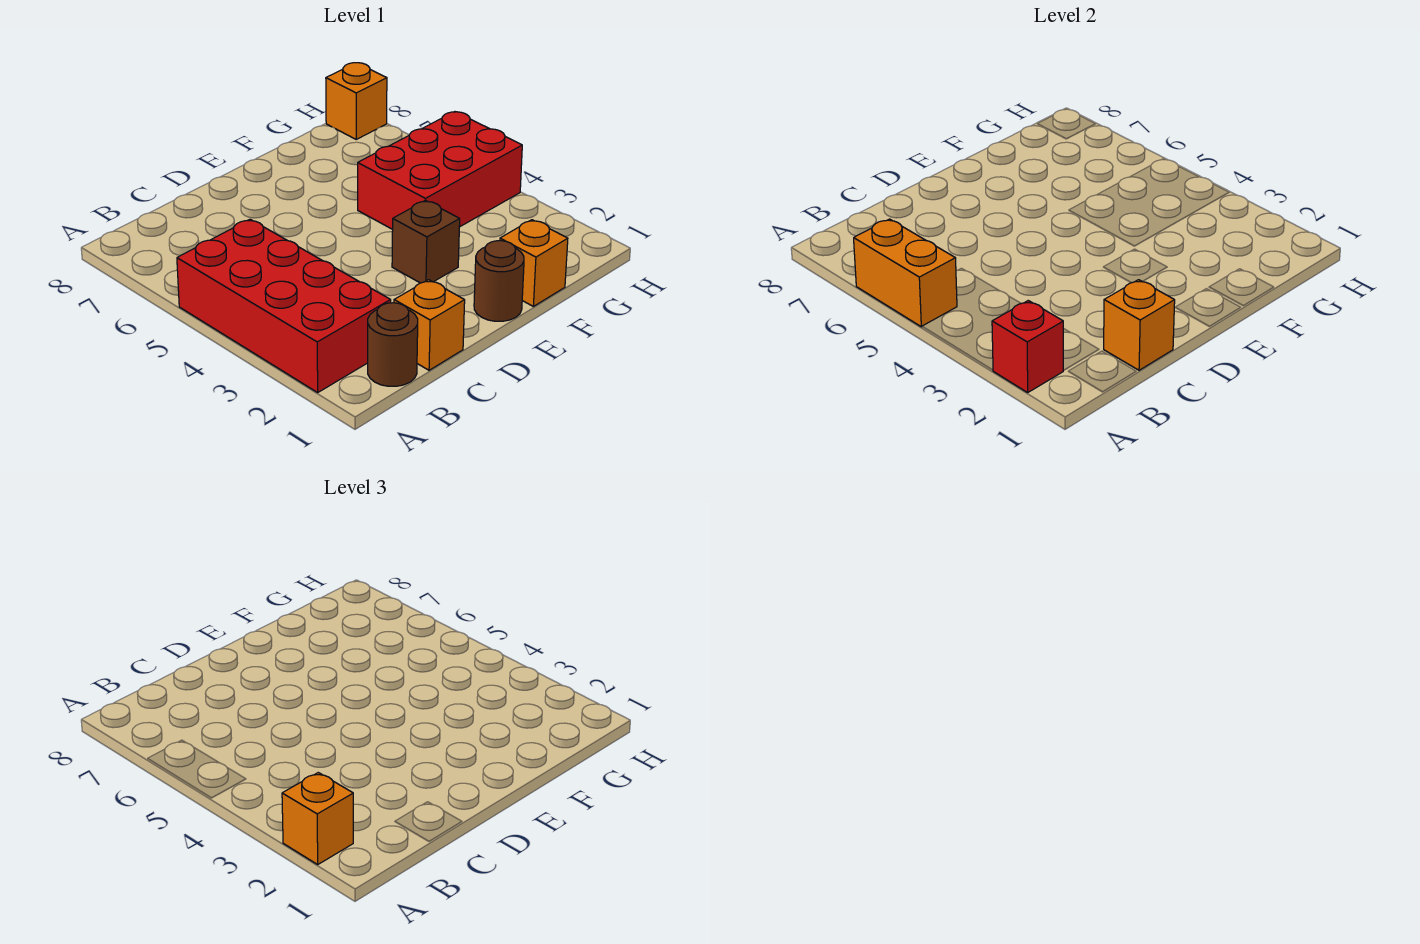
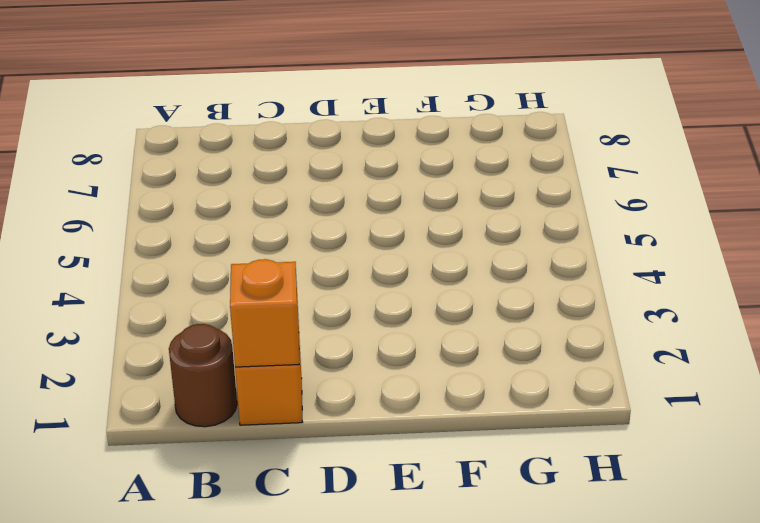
none -> red 2x4 brick [177,219,391,392]
none -> brown 1x1 round brick [474,241,524,321]
none -> brown 1x1 brick [392,200,460,283]

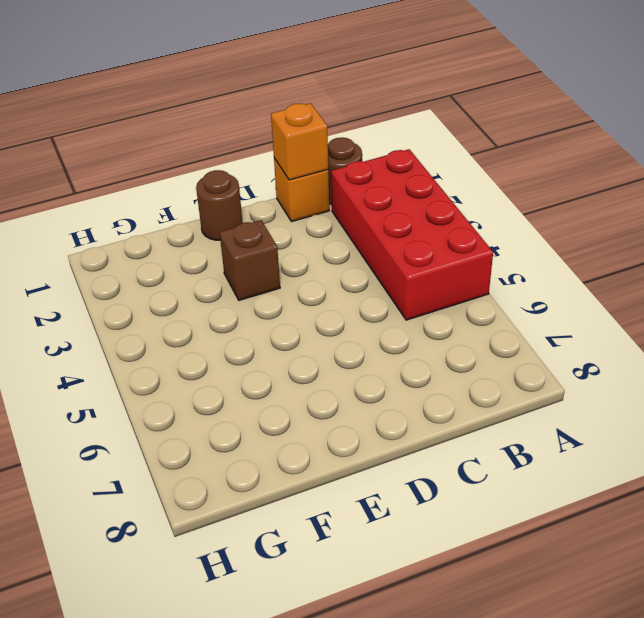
none -> orange 1x1 brick [500,220,568,306]
none -> red 2x3 brick [358,112,522,229]
none -> orange 1x1 brick [326,63,387,139]

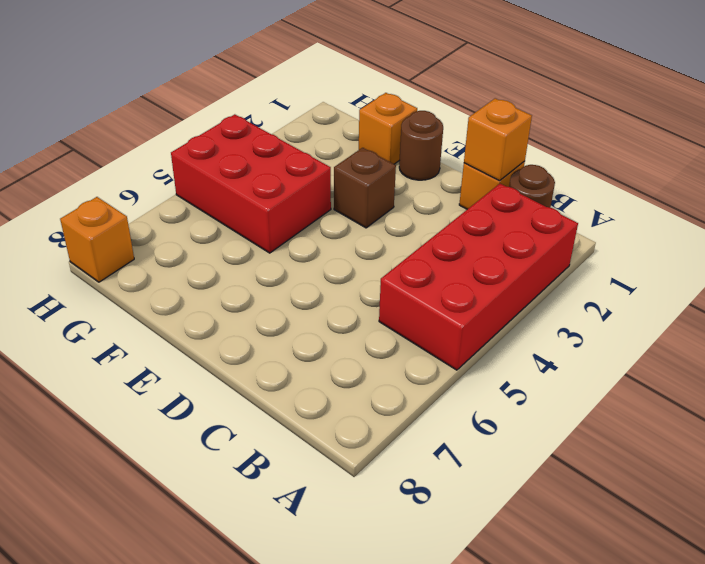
none -> red 1x1 brick [992,301,1063,392]
none -> orange 1x2 brick [854,219,957,327]
none -> orange 1x1 brick [282,773,353,864]

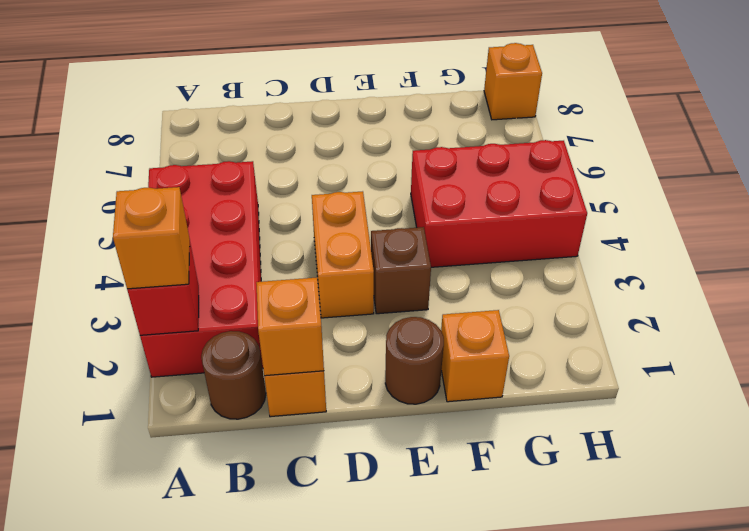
orange 1x2 brick [312,191,374,318] -> orange 1x2 brick moved to [854,219,957,327]

